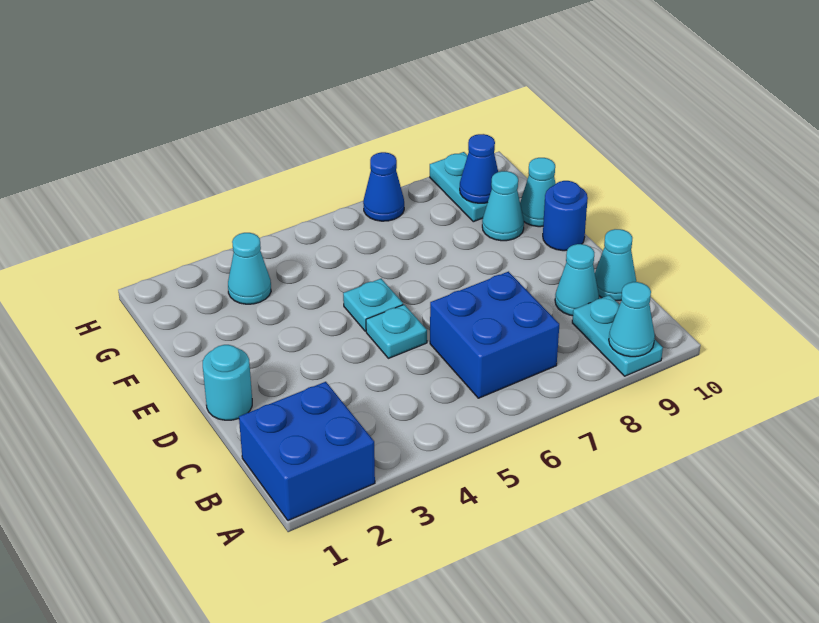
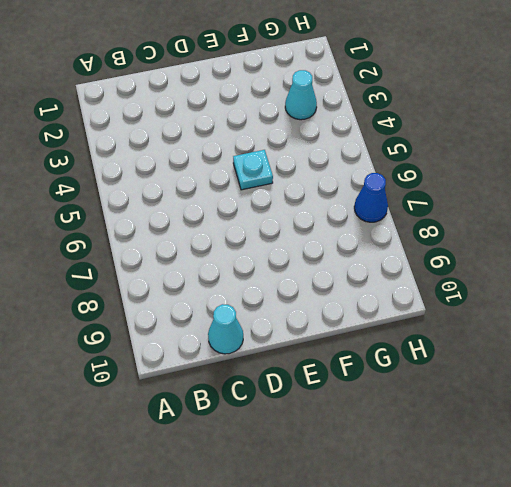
none -> blue 2x2 brick [239,382,375,521]
none -> cyan 1x2 plate [572,295,663,376]
none -> blue 2x2 brick [430,272,559,398]

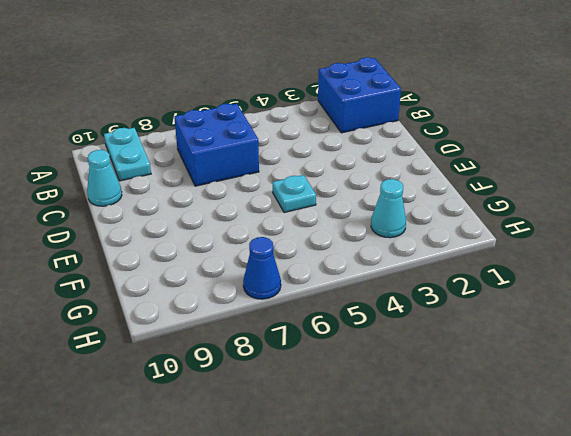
none -> cyan 1x1 cone [555,244,599,316]
none -> cyan 1x1 round brick [203,345,252,420]
none -> cyan 1x1 plate [366,305,427,358]

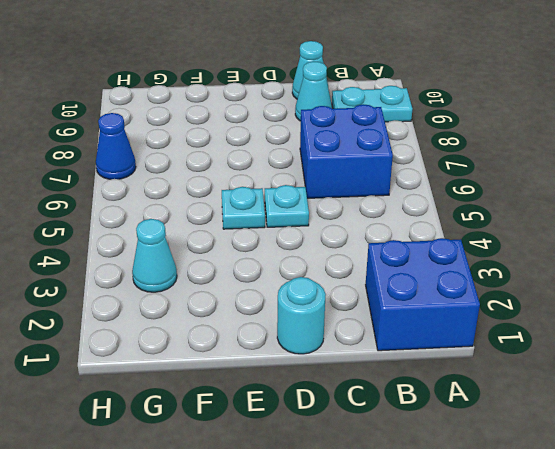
none -> blue 1x1 round brick [543,181,588,251]
none -> cyan 1x1 cone [482,171,524,241]
none -> cyan 1x1 cone [520,158,556,227]

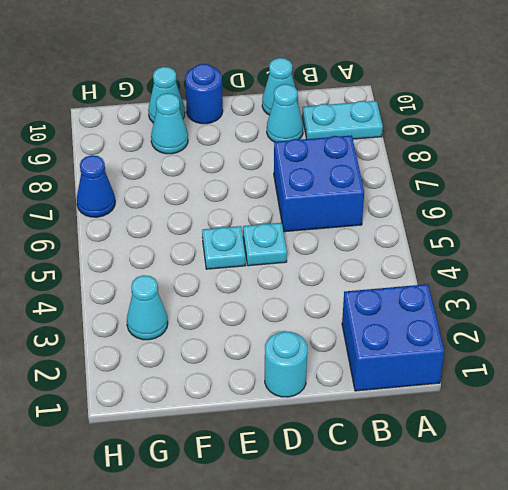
none -> cyan 1x2 plate [430,152,487,222]
none -> cyan 1x1 cone [609,282,655,357]
none -> blue 1x1 cone [460,134,498,203]

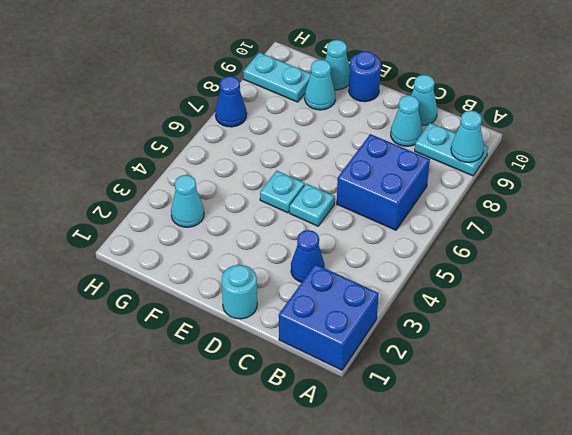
blue 1x1 cone [291,230,325,282] -> blue 1x1 cone moved to [460,134,498,203]

